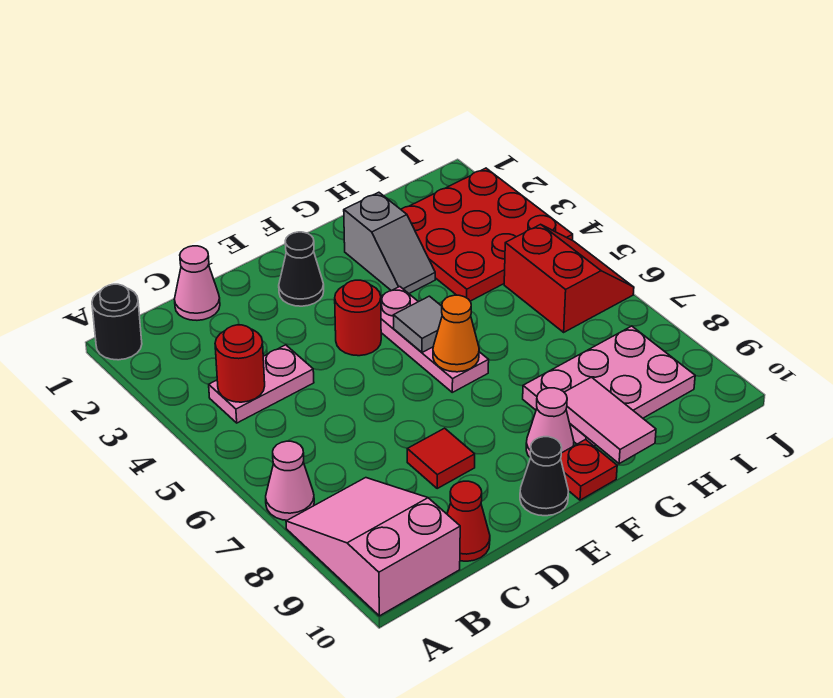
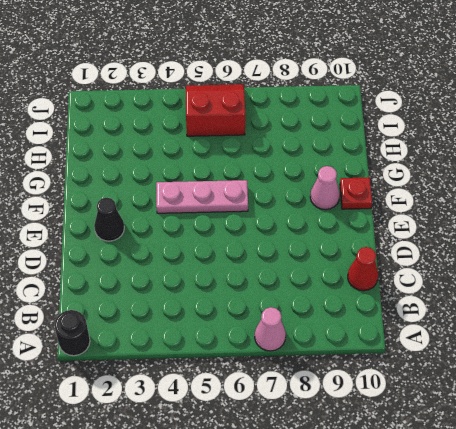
none -> pink 2x3 slope [286,478,460,616]
none -> pink 1x2 plate [209,345,314,423]
none -> pink 1x1 cone [174,246,220,320]

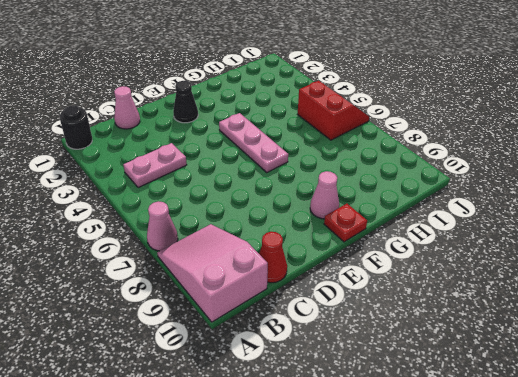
none -> red 1x1 tile [407,428,475,488]
none -> red 1x1 round brick [335,280,381,356]
none -> black 1x1 cone [520,437,568,516]

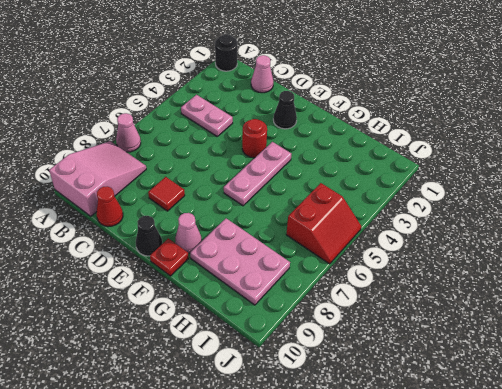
none -> grey 1x2 slope [344,192,435,293]
none -> red 3x3 plate [401,168,573,301]
none -> red 1x1 round brick [215,325,265,402]

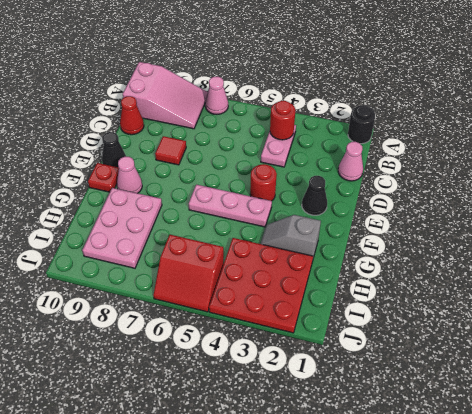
none -> grey 1x1 tile [394,296,442,352]
none -> orange 1x1 cone [433,295,479,372]
none -> pink 1x2 tile [564,377,656,464]

